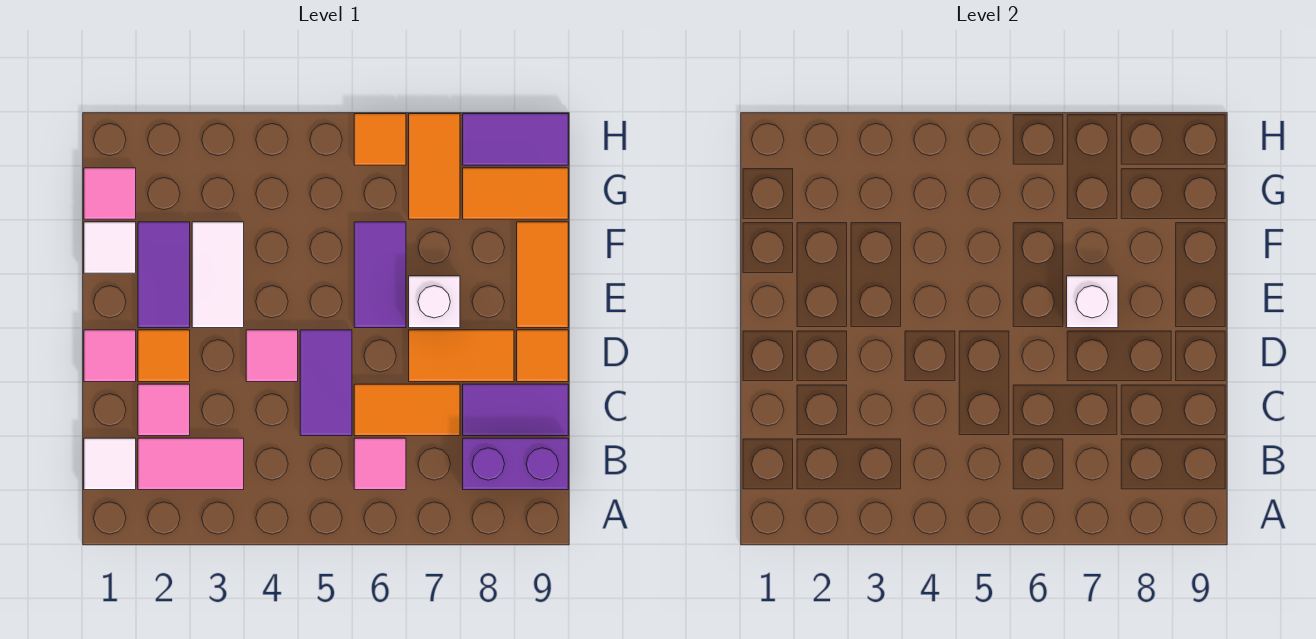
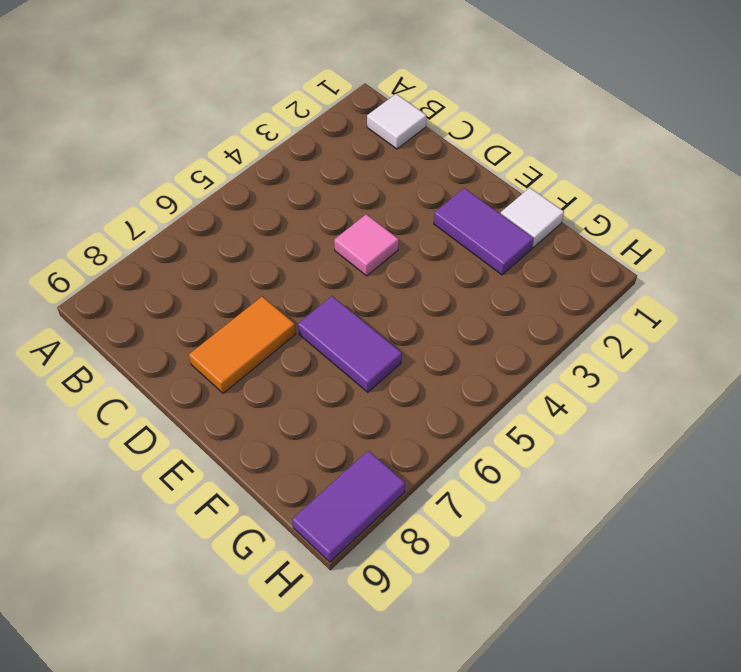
none -> pink 1x2 tile [138,438,244,490]
none -> pink 1x1 tile [354,438,406,490]
none -> purple 1x2 brick [463,438,568,490]

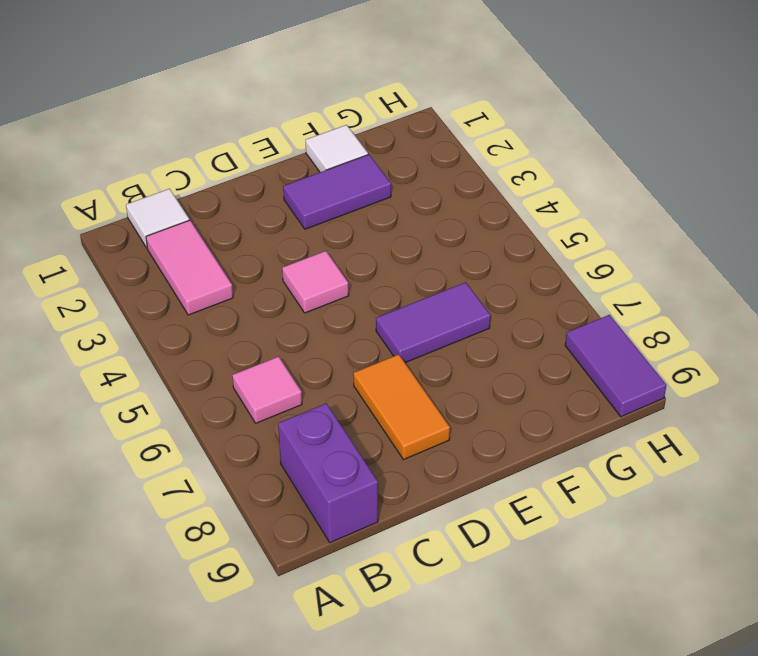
none -> pink 1x1 tile [138,384,190,436]
none -> purple 1x2 tile [300,330,352,436]
none -> orange 1x2 tile [354,384,460,436]

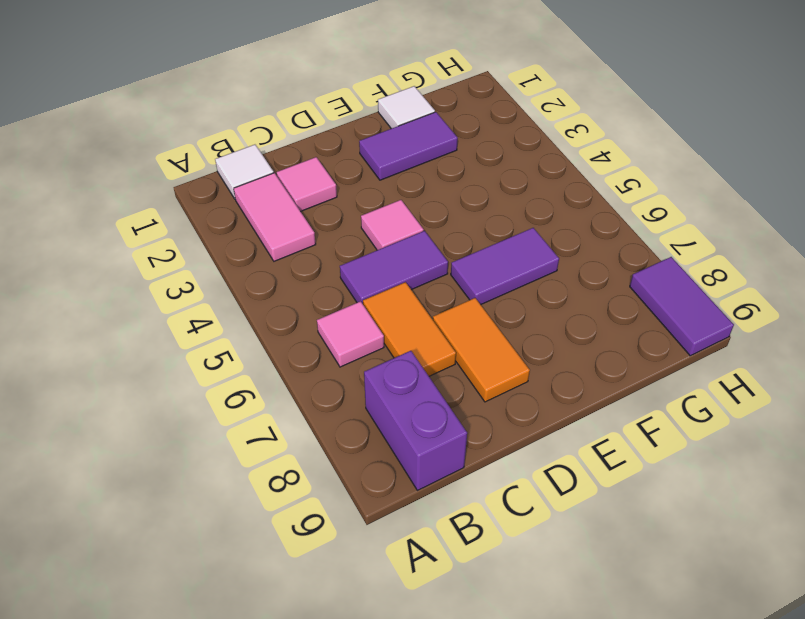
none -> purple 1x2 tile [463,384,568,436]
none -> pink 1x1 tile [84,330,136,382]
none -> orange 1x1 tile [138,330,190,382]

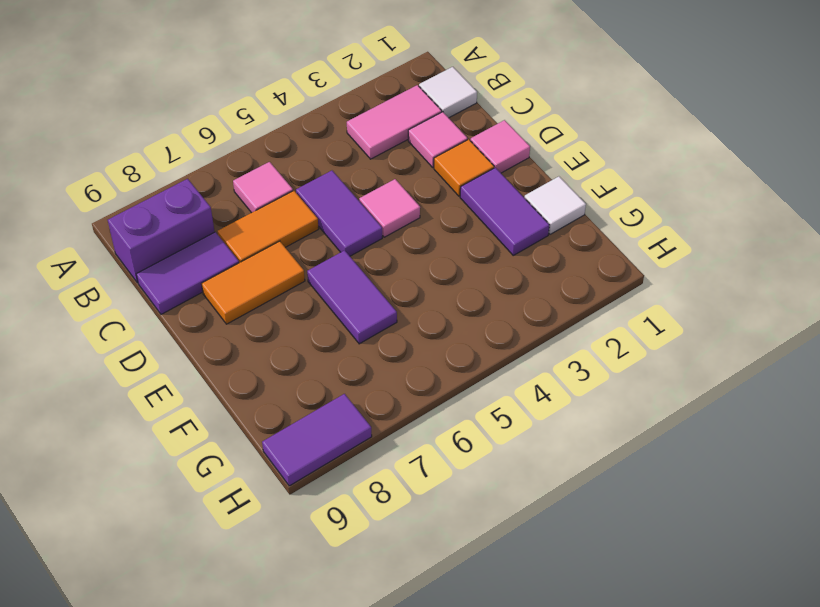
none -> orange 1x1 tile [517,330,568,382]
none -> white 1x2 tile [192,222,244,328]
none -> white 1x1 brick [409,276,460,328]

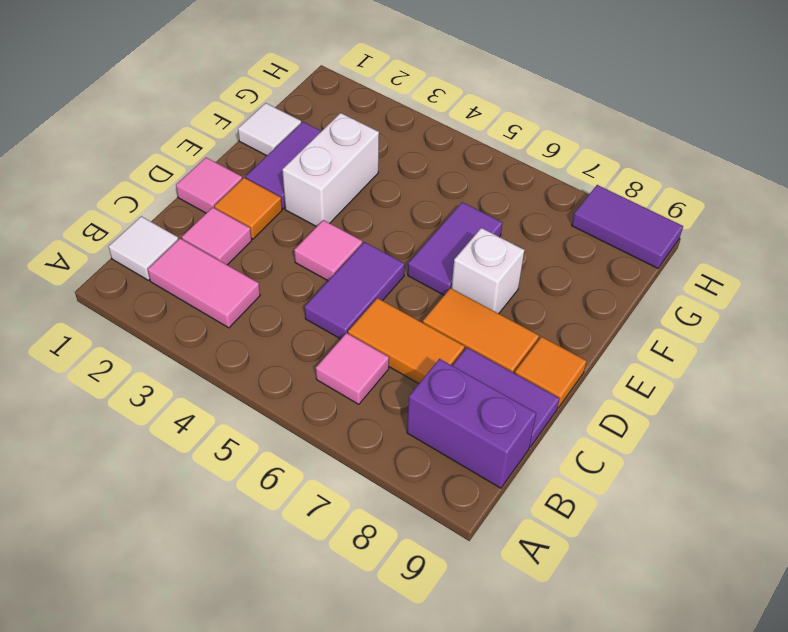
white 1x2 brick [282,113,379,227] -> white 1x2 tile [192,222,244,328]
none -> orange 1x2 tile [517,222,568,328]
none -> pink 1x1 tile [84,168,136,219]
none -> orange 1x2 tile [409,114,460,219]

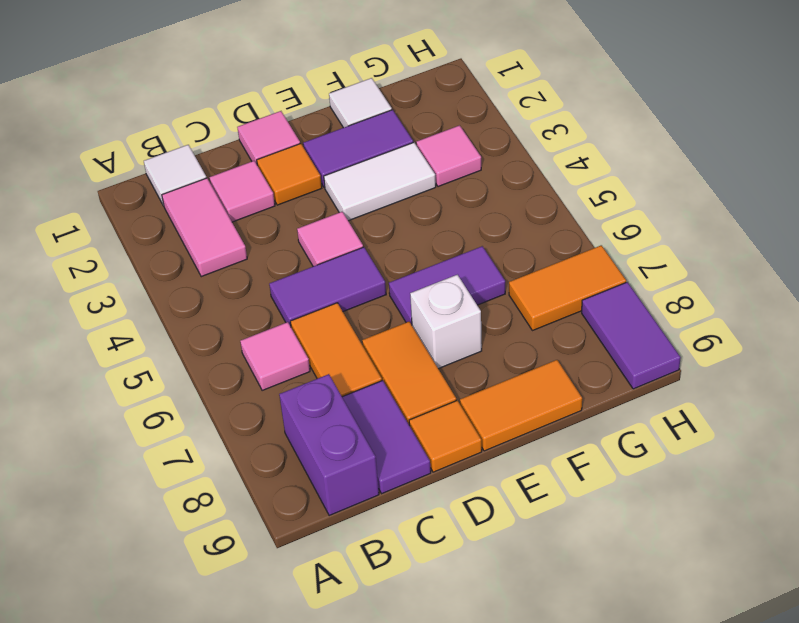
pink 1x1 tile [416,125,481,187] -> pink 1x1 tile moved to [84,168,136,219]
none -> orange 1x2 tile [463,168,568,219]
none -> orange 1x1 tile [354,114,406,165]
none -> white 1x1 brick [1067,276,1118,328]

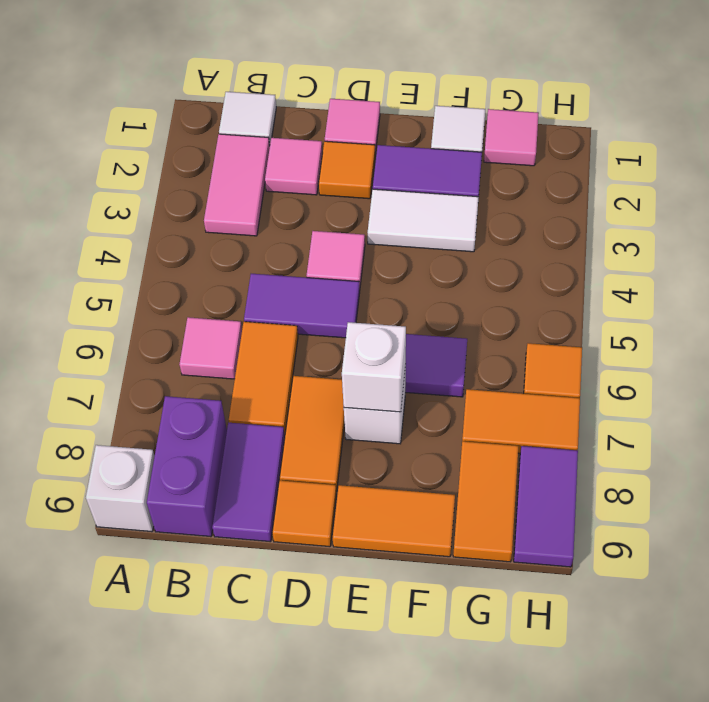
white 1x1 brick [86,445,155,532] -> none

